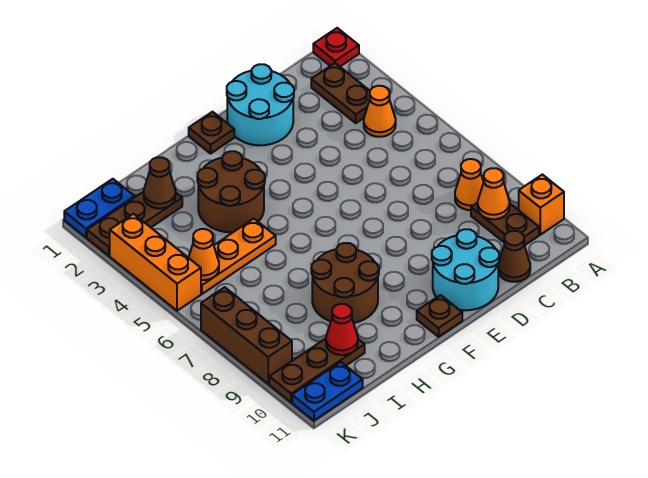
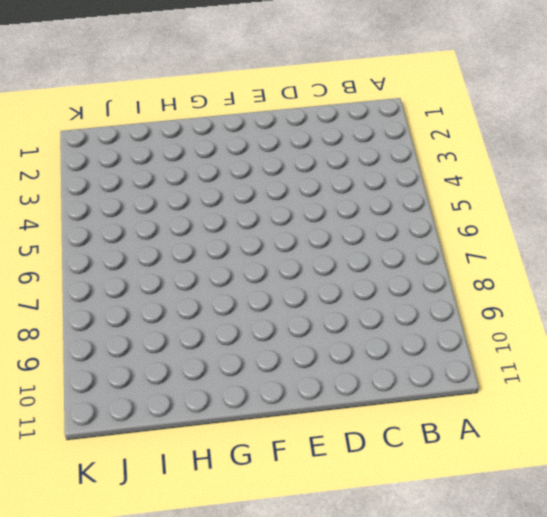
none -> red 1x1 plate [313,28,359,66]
none -> orange 1x1 brick [519,174,564,235]
none -> brown 1x2 plate [311,63,370,123]

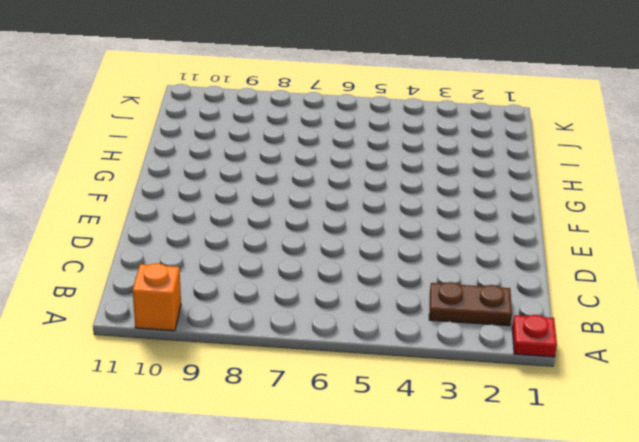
none -> orange 1x1 cone [364,86,396,137]
none -> orange 1x1 cone [455,159,484,210]
none -> brown 1x2 plate [471,203,539,245]

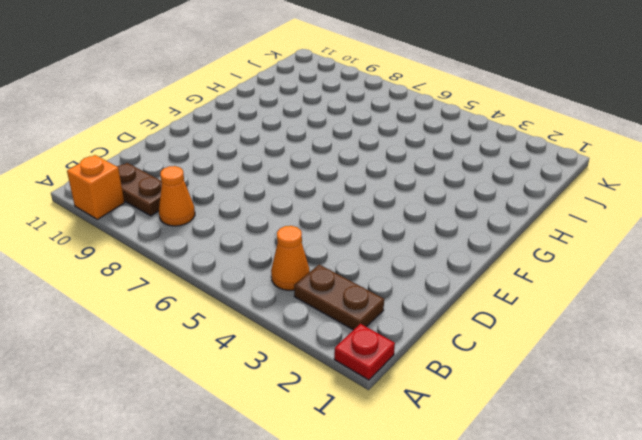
none -> brown 1x1 cone [498,231,530,282]
none -> cyan 2x2 round brick [227,64,294,145]
none -> cyan 2x2 round brick [432,229,499,310]

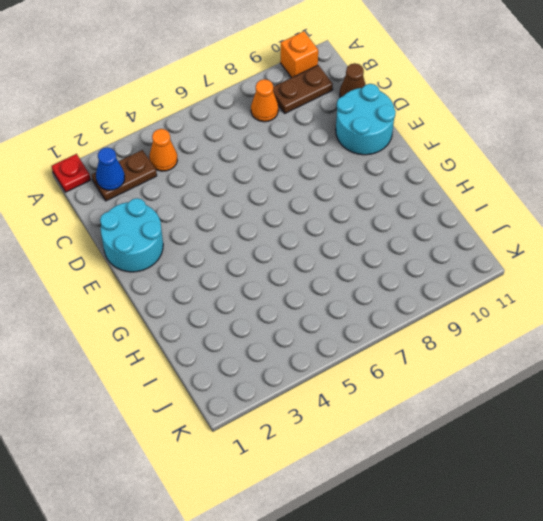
blue 1x1 cone [96,148,125,190] -> none
none -> brown 1x1 plate [189,112,234,154]
none -> brown 1x1 plate [417,295,462,337]
none -> brown 2x2 round brick [197,151,265,232]

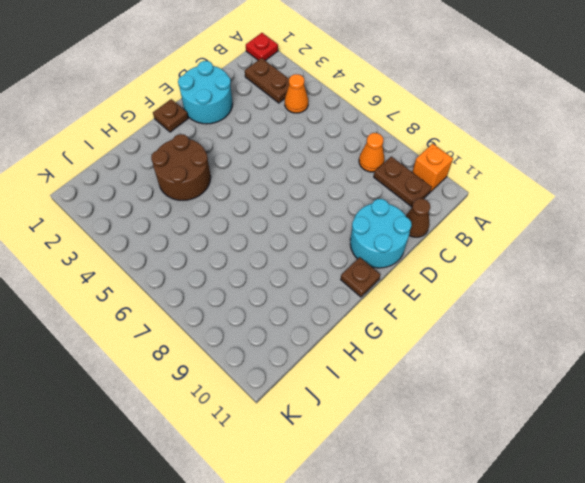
none -> brown 2x2 round brick [311,243,379,323]
none -> orange 1x3 plate [201,219,276,294]
none -> brown 1x3 plate [87,192,182,256]

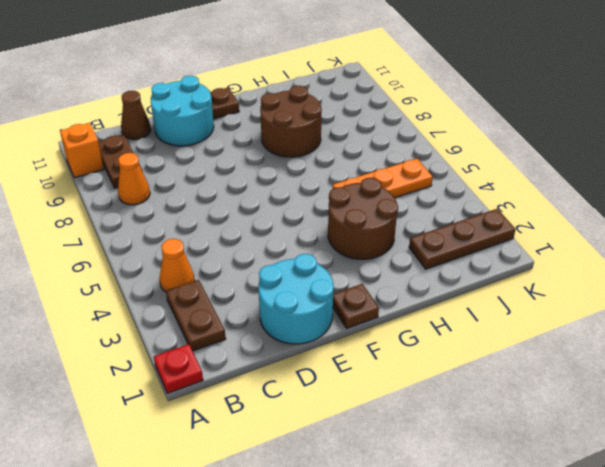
none -> brown 1x3 plate [269,339,365,402]
none -> blue 1x2 plate [64,179,135,237]
none -> blue 1x2 plate [292,362,363,421]

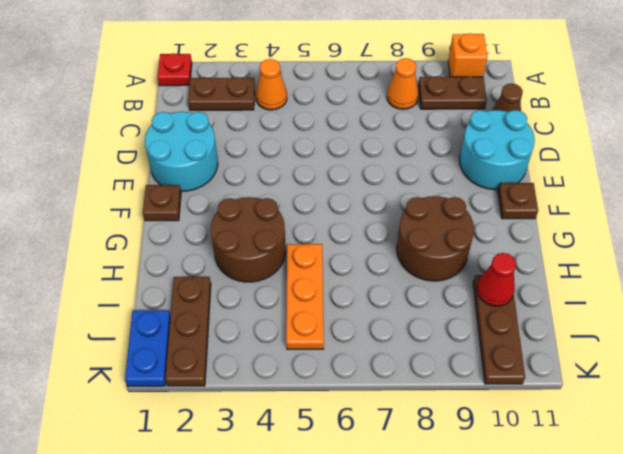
none -> blue 1x2 plate [292,362,363,421]
none -> orange 1x3 brick [110,214,201,311]
none -> brown 1x3 brick [201,287,292,384]

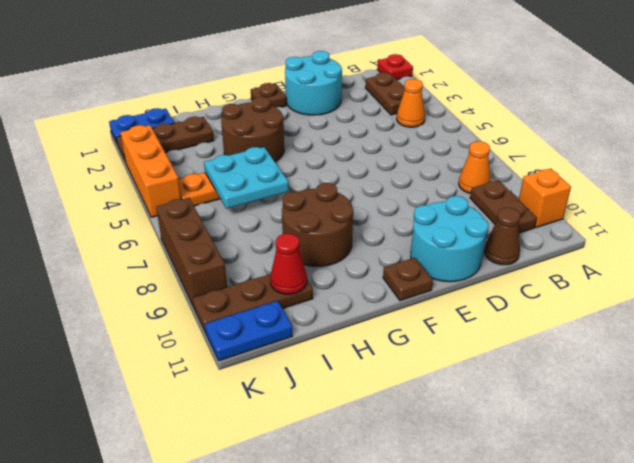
cyan 2x2 plate [204,147,289,209] -> none
none -> orange 1x1 cone [478,168,510,219]
none -> brown 1x1 cone [144,157,176,208]
none -> orange 1x1 cone [189,229,219,280]

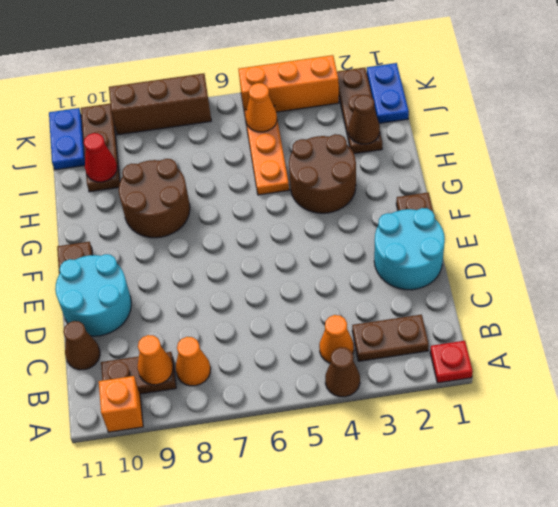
brown 1x1 cone [325,347,360,397] -> none

